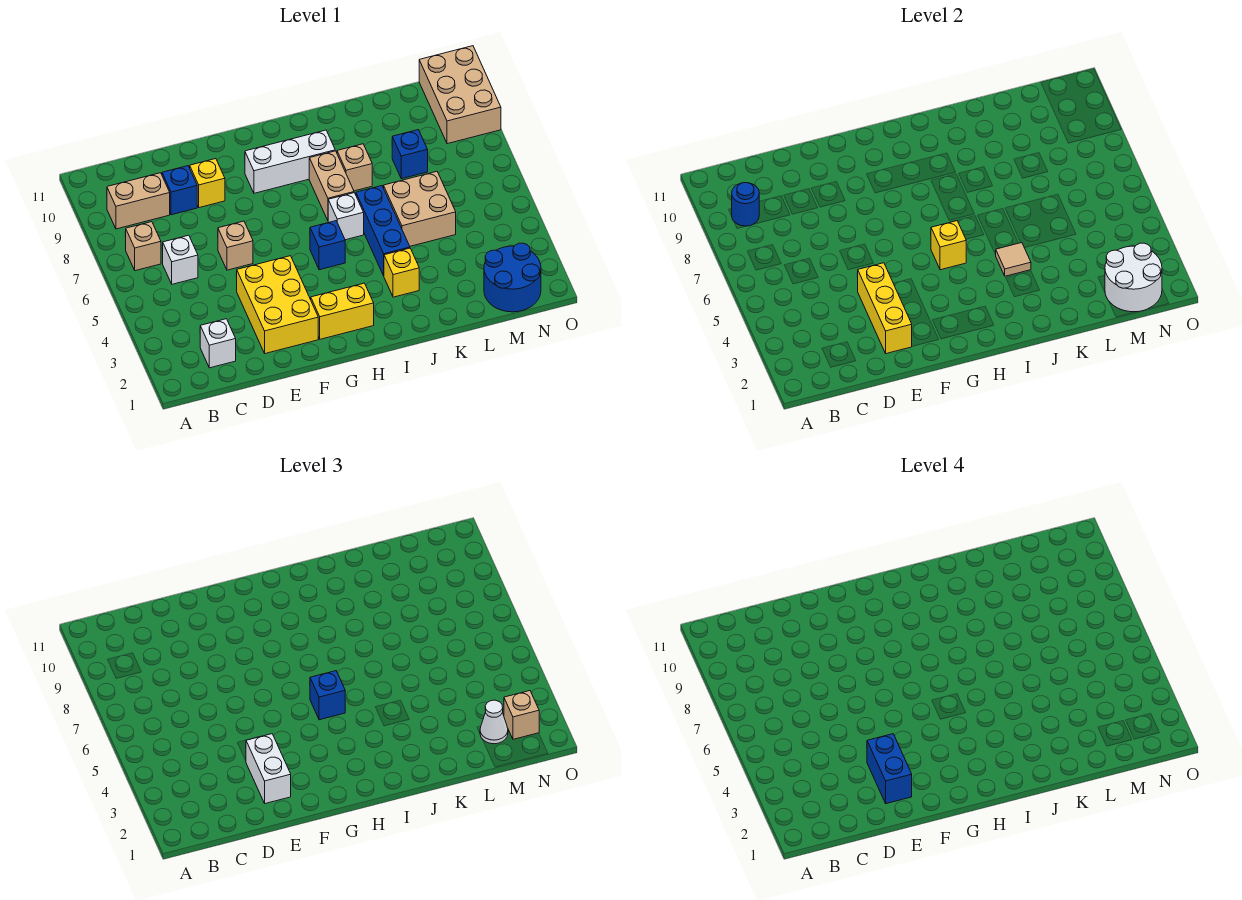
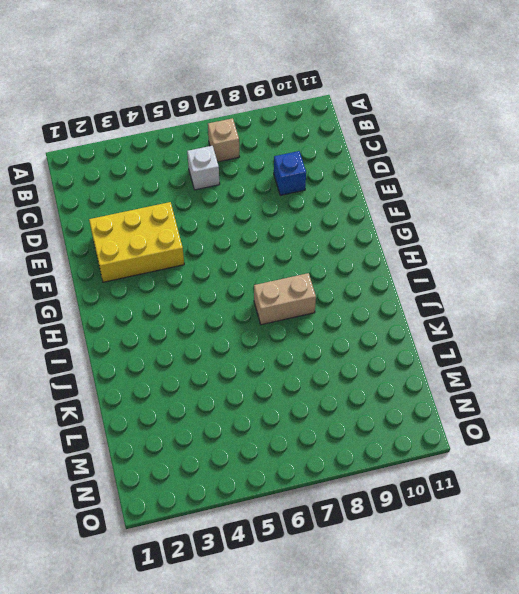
none -> tan 1x2 brick [107,173,170,229]
none -> white 1x1 brick [200,319,236,368]
none -> tan 1x1 brick [218,221,253,270]
none -> yellow 1x1 brick [190,159,225,208]

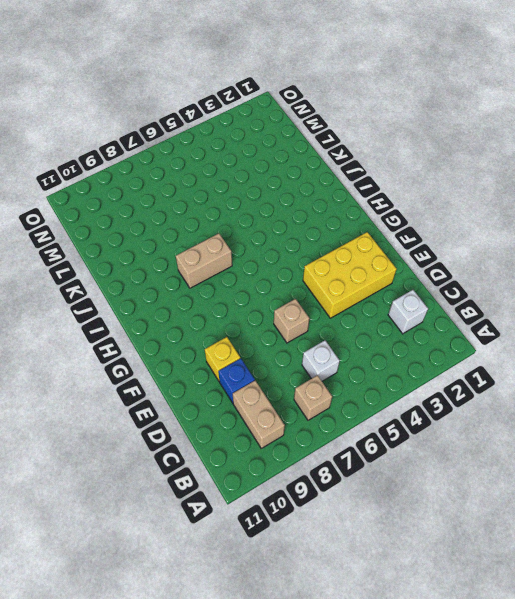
none -> yellow 1x2 brick [311,283,374,339]
none -> white 1x3 brick [245,130,335,193]
none -> blue 1x1 brick [310,221,345,270]
none -> white 1x1 brick [328,193,364,240]

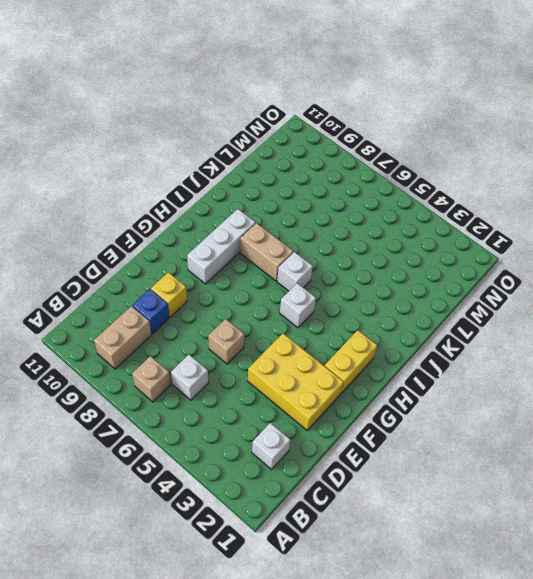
white 1x1 brick [280,283,316,328] -> blue 1x1 brick [310,221,345,270]
none -> yellow 1x1 brick [384,248,419,297]
none -> blue 1x3 brick [356,186,410,276]
none -> tan 1x1 brick [337,144,372,191]
none -> tan 2x2 brick [384,171,456,246]

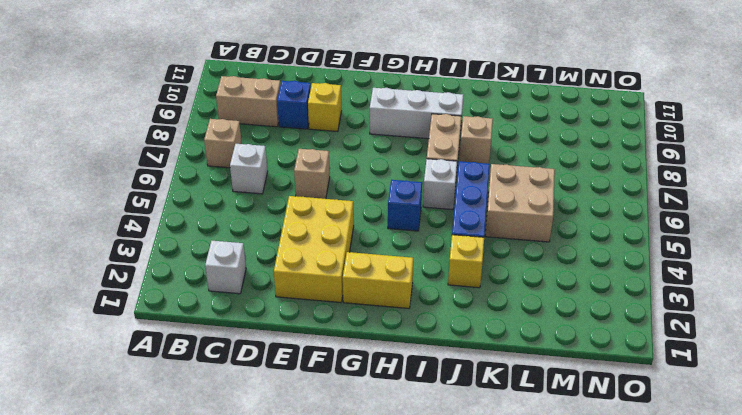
none -> blue 1x1 brick [392,130,428,179]
none -> blue 2x2 round brick [484,243,541,312]
none -> tan 2x3 brick [419,46,501,144]
none -> blue 1x1 round brick [732,183,759,226]

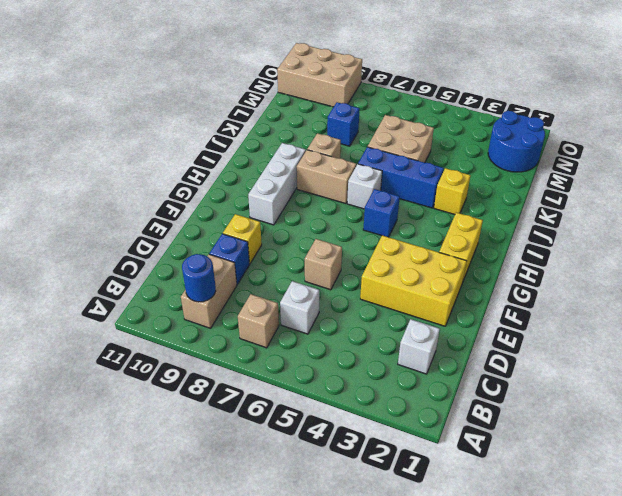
none -> yellow 1x3 brick [857,263,912,354]
none -> yellow 1x1 brick [931,221,966,270]
none -> tan 1x1 tile [995,243,1031,276]
none -> white 2x2 round brick [1105,243,1162,312]

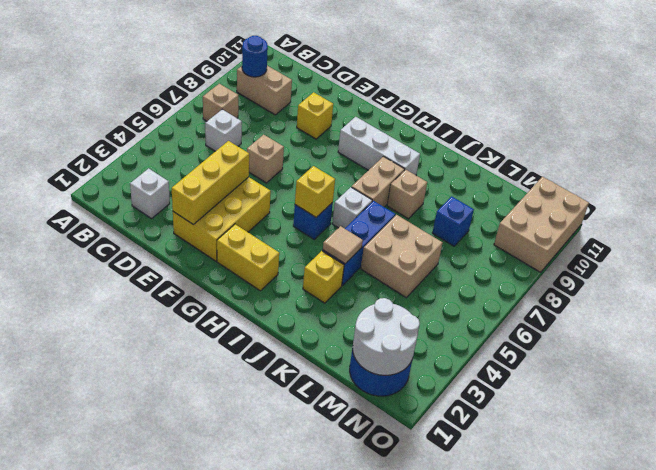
none -> blue 1x1 brick [162,166,197,215]
none -> white 1x2 brick [246,734,291,804]
none -> blue 1x1 brick [310,671,345,720]
none -> white 1x1 cone [480,700,508,744]

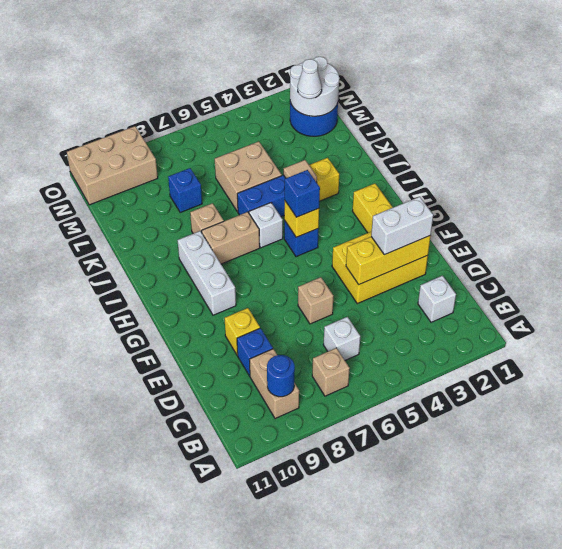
none -> tan 1x1 brick [504,691,539,739]
none -> blue 1x2 brick [867,734,912,804]

